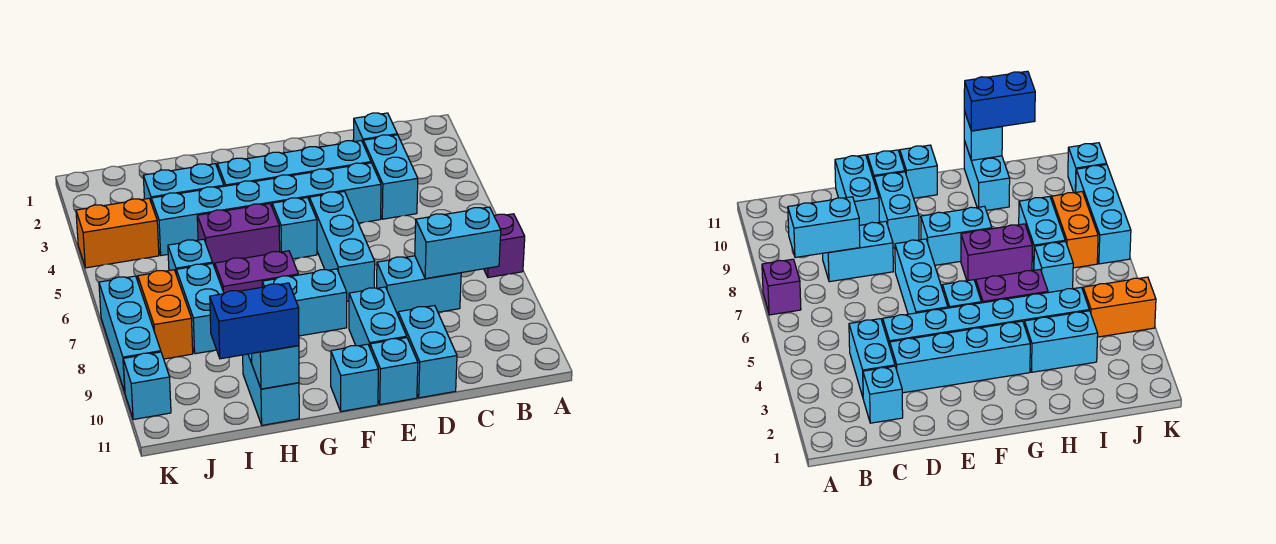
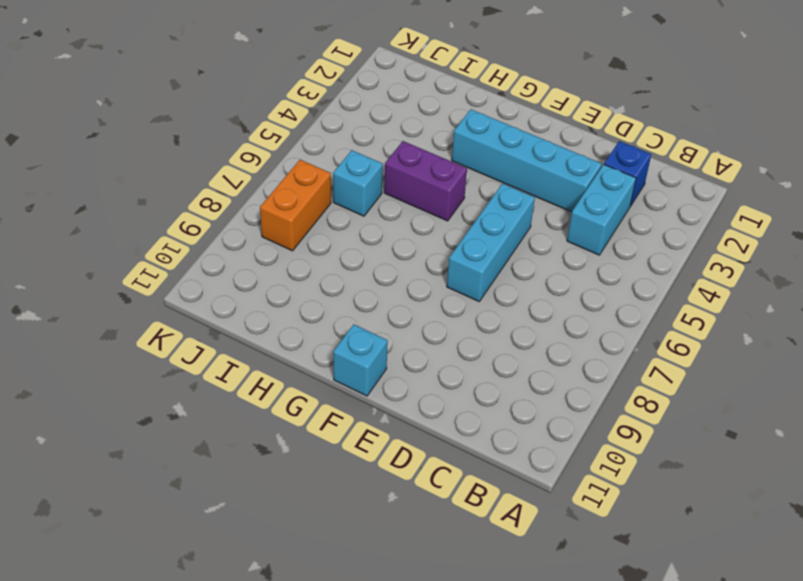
blue 1x1 brick [604,141,651,206] -> cyan 1x1 brick [353,113,397,142]
none -> purple 1x1 brick [484,214,525,278]
none -> cyan 1x2 brick [377,256,461,315]
none -> cyan 1x6 brick [151,163,381,255]

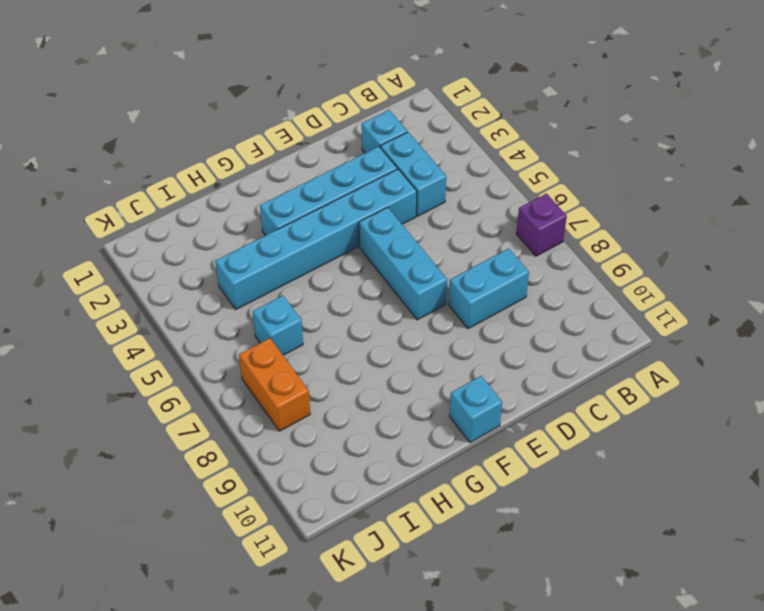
none -> cyan 1x2 brick [398,306,457,398]
none -> cyan 1x2 brick [349,287,407,347]
none -> cyan 1x1 brick [370,338,418,405]

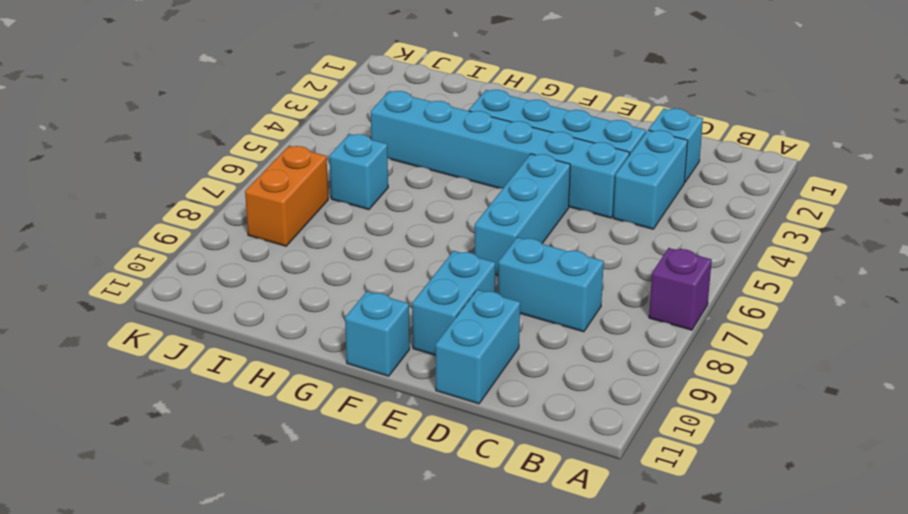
none -> cyan 1x1 brick [370,338,418,405]
none -> cyan 1x1 brick [272,197,317,259]
none -> cyan 1x2 brick [262,269,347,336]

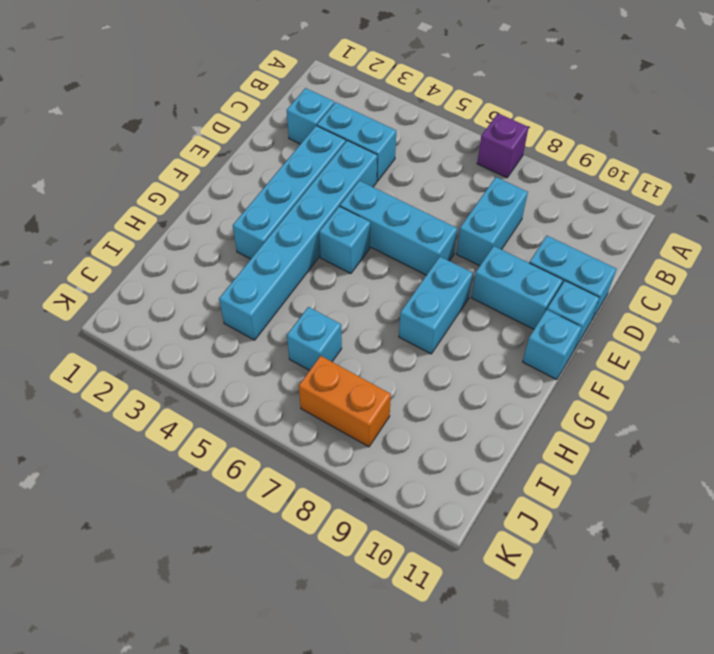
none -> purple 1x2 brick [197,204,280,268]
none -> purple 1x2 brick [215,251,298,293]
none -> cyan 1x2 brick [143,164,224,203]

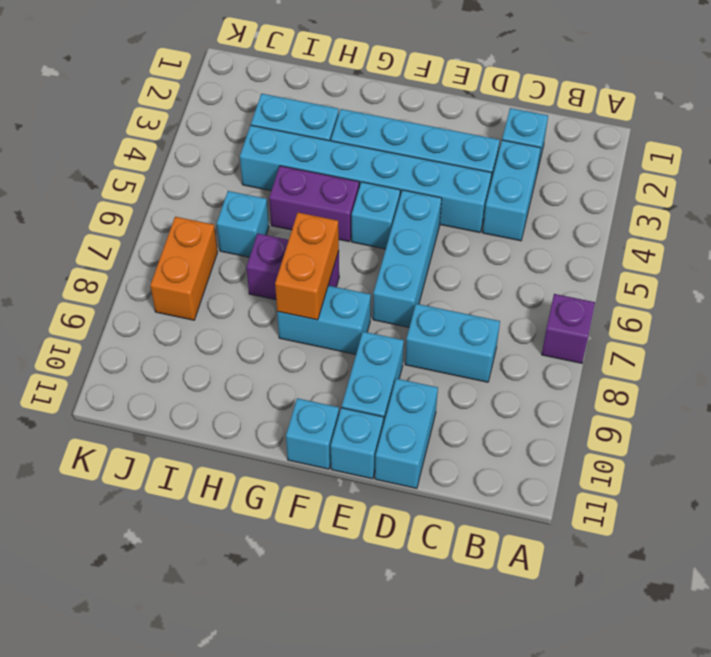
orange 1x2 brick [275,213,339,320] -> orange 1x2 brick turned to [76,198,159,268]
none -> cyan 1x2 brick [243,354,299,425]
none -> cyan 1x2 brick [176,263,224,354]
none -> cyan 1x3 brick [99,276,161,392]

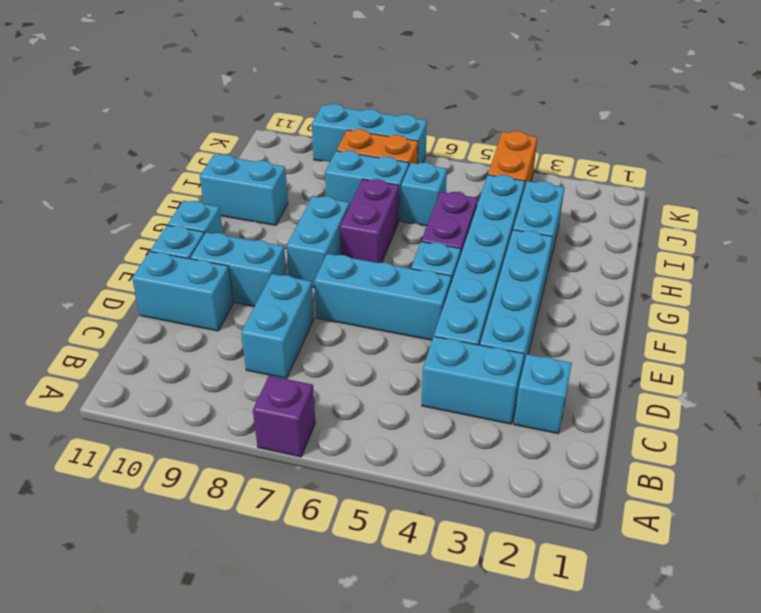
none -> cyan 1x1 brick [123,352,171,420]
none -> cyan 1x2 brick [415,207,501,279]
none -> cyan 1x1 brick [252,345,299,389]

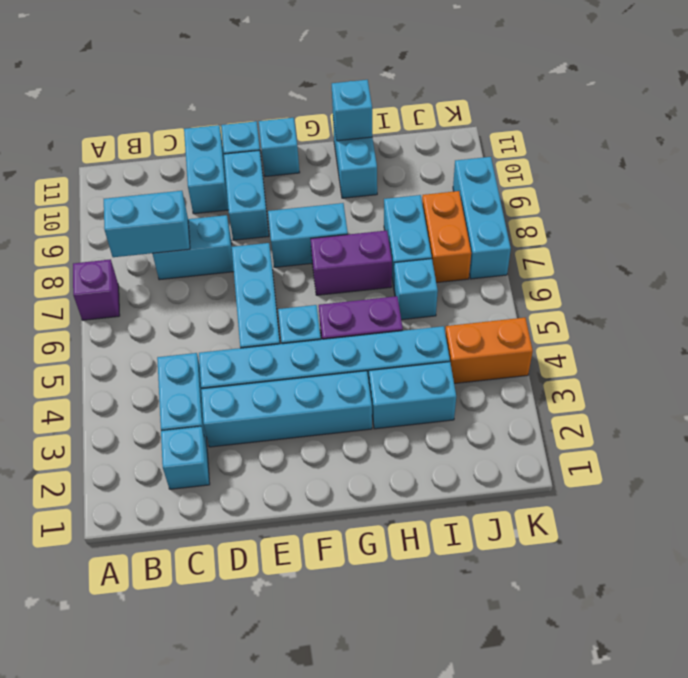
none -> cyan 1x1 brick [123,352,171,420]
none -> blue 1x2 brick [210,283,299,359]

